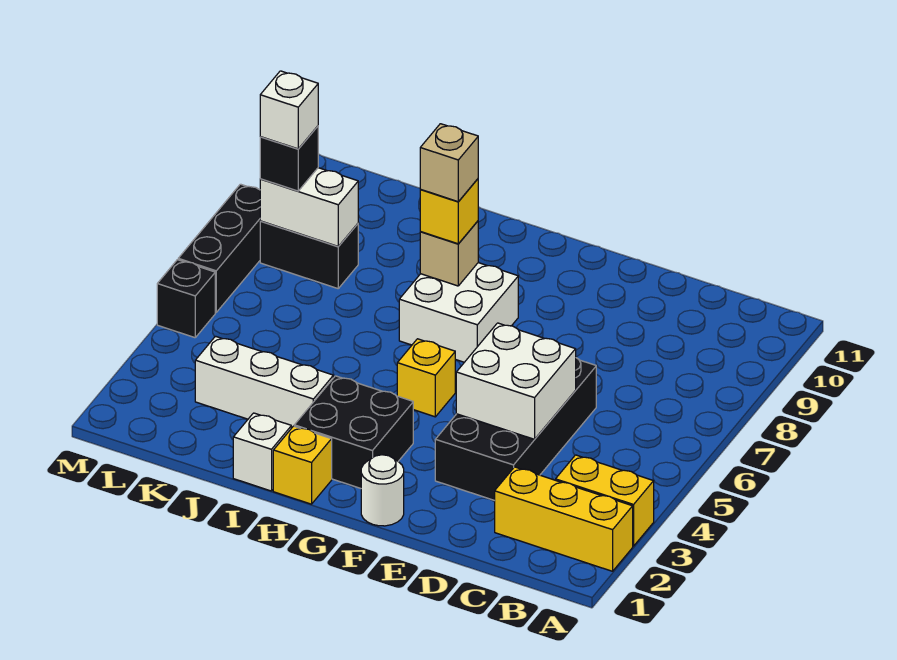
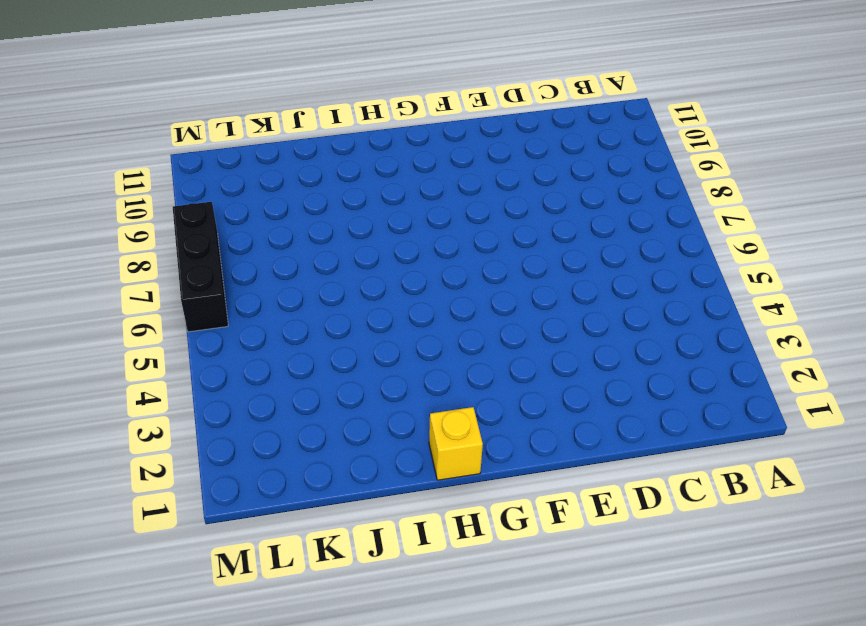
none -> yellow 1x3 brick [495,467,633,571]
none -> yellow 1x2 brick [556,455,654,546]
none -> black 2x4 brick [435,358,596,501]

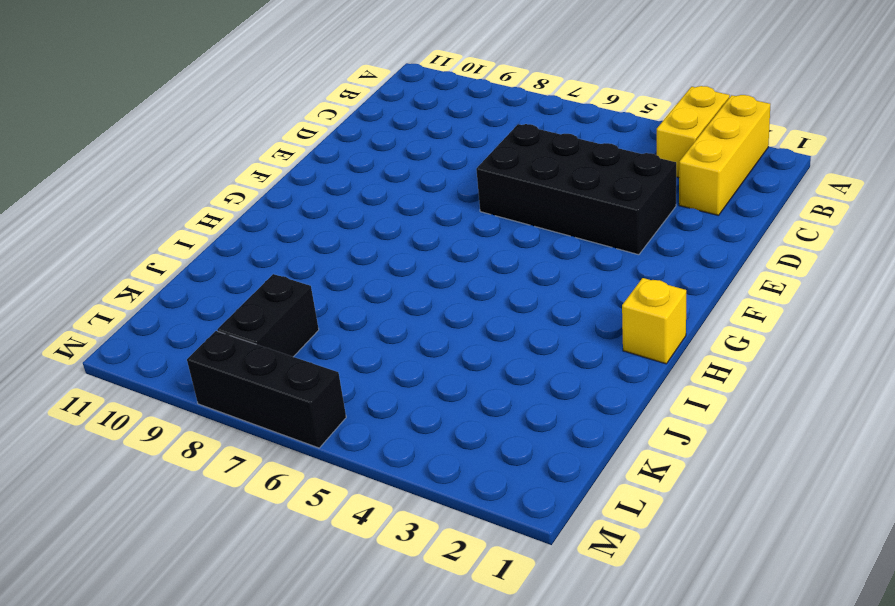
none -> white 1x1 round brick [361,455,404,526]
none -> black 2x2 brick [294,376,413,488]
none -> yellow 1x1 brick [397,339,455,417]

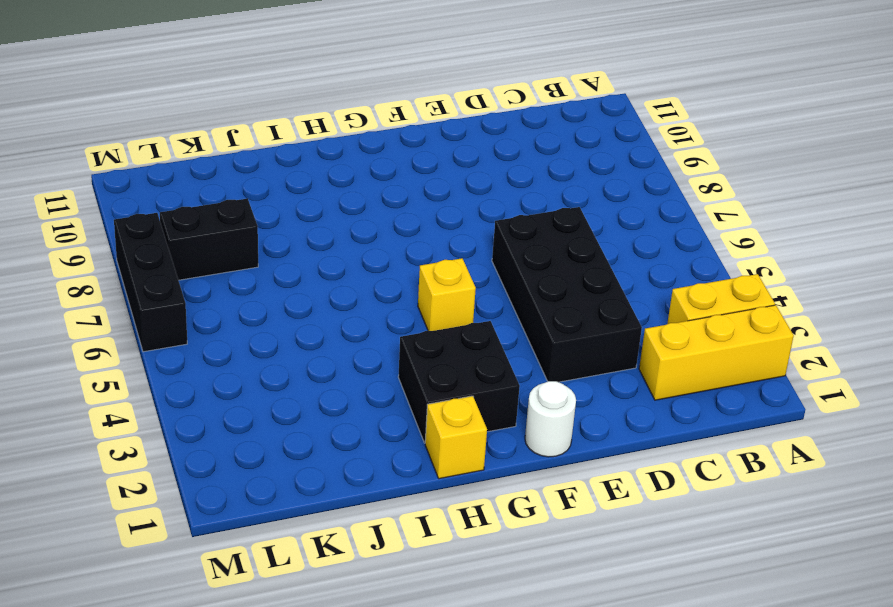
none -> white 2x2 brick [399,263,518,362]
none -> white 1x1 brick [233,413,291,491]
none -> white 1x3 brick [195,336,333,428]

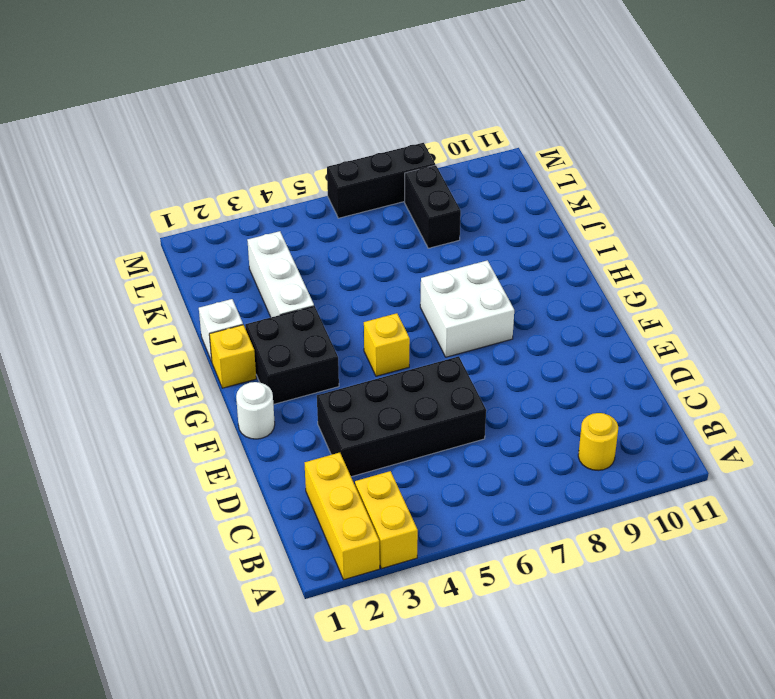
yellow 1x1 round brick [578,413,618,471] -> none
none -> black 1x1 brick [157,260,215,338]
none -> white 2x2 brick [456,323,576,439]
none -> tan 1x1 brick [420,221,478,286]

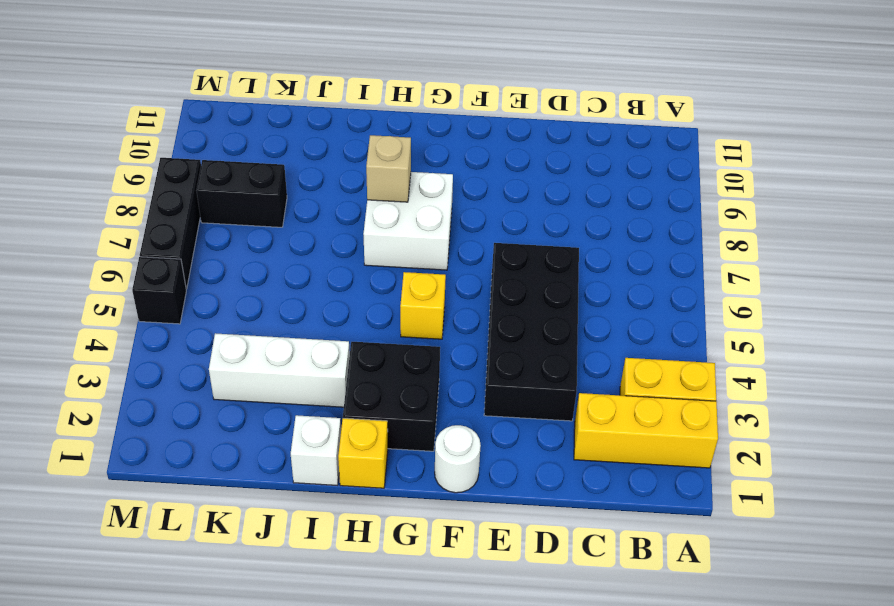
none -> white 2x2 brick [456,323,576,439]
none -> white 1x2 brick [260,168,358,246]
none -> yellow 1x1 brick [420,179,478,244]

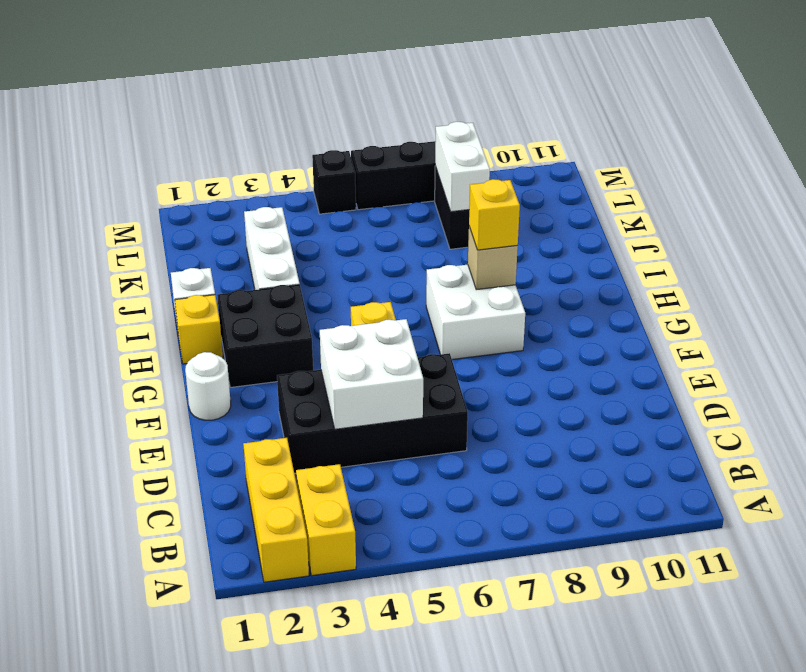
none -> black 1x1 brick [260,126,318,191]
none -> tan 1x1 brick [420,124,478,202]
none -> white 1x1 brick [260,71,318,149]

